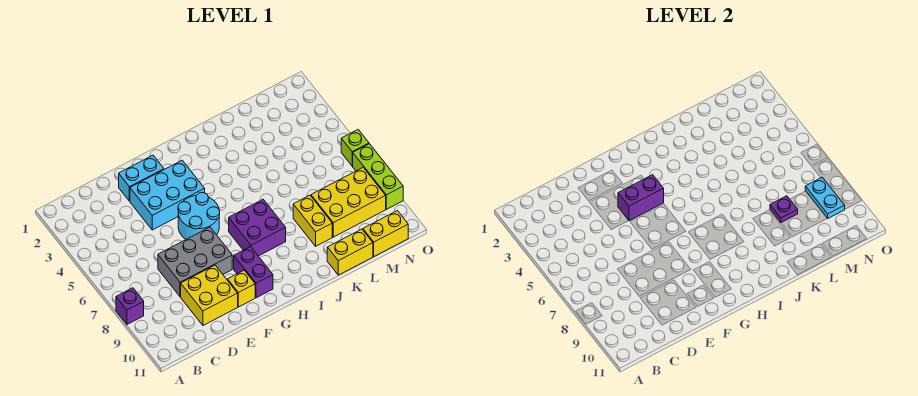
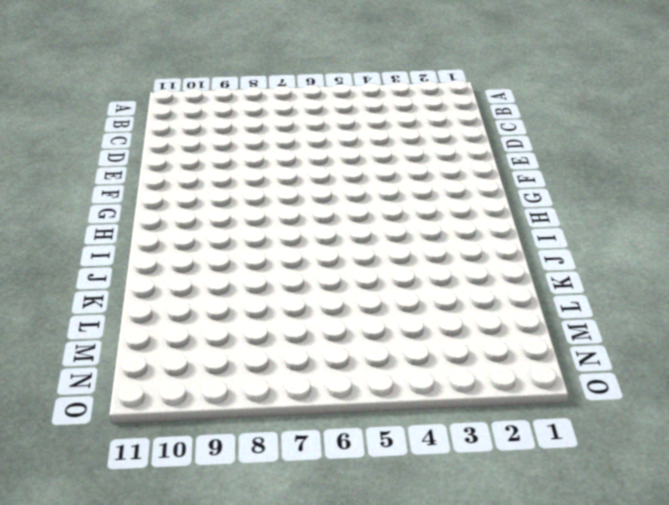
none -> purple 1x1 brick [116,288,144,324]
none -> grey 2x3 brick [158,227,232,297]
none -> yellow 2x2 brick [181,265,238,325]

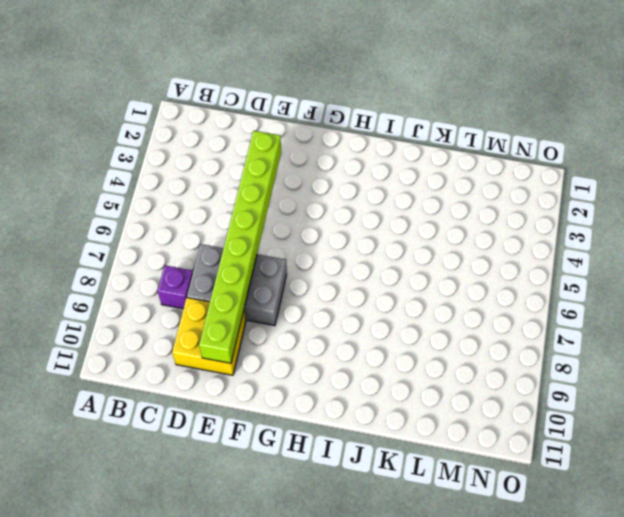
purple 1x1 brick [158,265,193,309] -> purple 1x1 brick moved to [116,288,144,324]
lime 1x8 brick [199,131,281,363] -> none
none -> cyan 1x2 brick [119,155,164,201]
none -> cyan 2x3 brick [130,161,205,230]
none -> cyan 2x2 round brick [178,193,220,239]

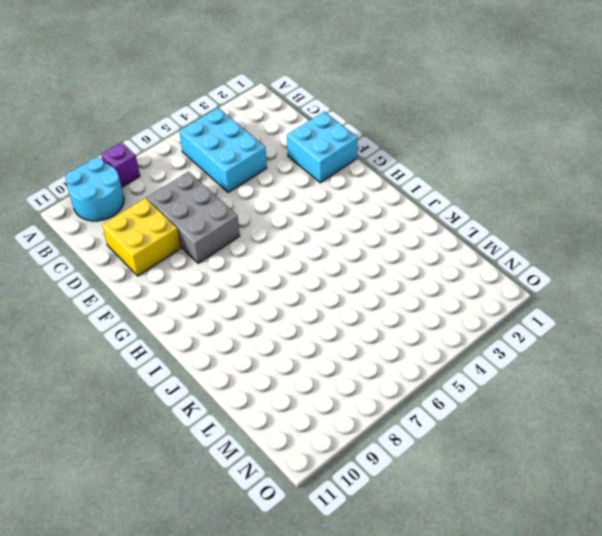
cyan 2x2 round brick [66,158,124,221] -> cyan 2x2 round brick moved to [178,193,220,239]
cyan 2x3 brick [179,108,267,192] -> cyan 2x3 brick moved to [130,161,205,230]
cyan 2x2 brick [287,112,358,183] -> cyan 1x2 brick [119,155,164,201]
none -> yellow 1x1 brick [228,270,255,307]
none -> purple 1x2 brick [234,247,273,298]
none -> purple 2x2 brick [229,200,286,256]

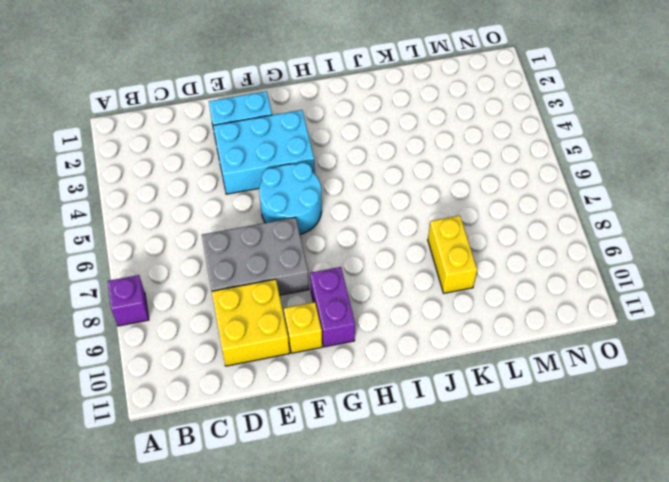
none -> purple 2x2 brick [229,200,286,256]
none -> yellow 1x2 brick [327,229,373,275]
none -> yellow 2x3 brick [311,168,386,237]

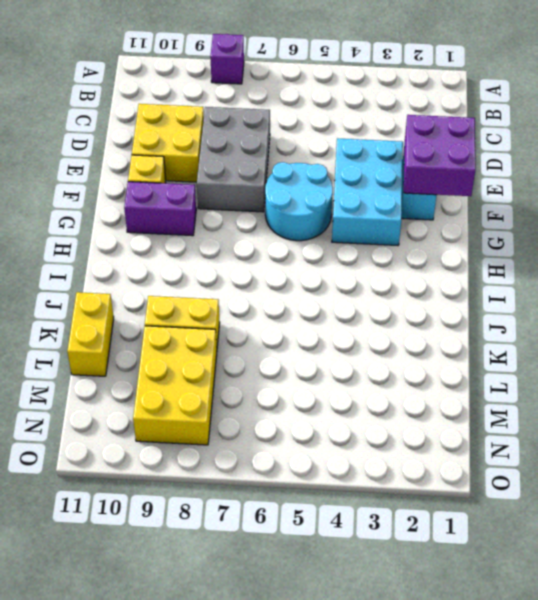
purple 2x2 brick [404,115,475,196] -> purple 2x2 brick moved to [229,200,286,256]
none -> yellow 1x2 brick [363,211,408,256]
none -> lime 1x1 brick [341,130,369,166]
none -> lime 1x3 brick [353,144,403,209]

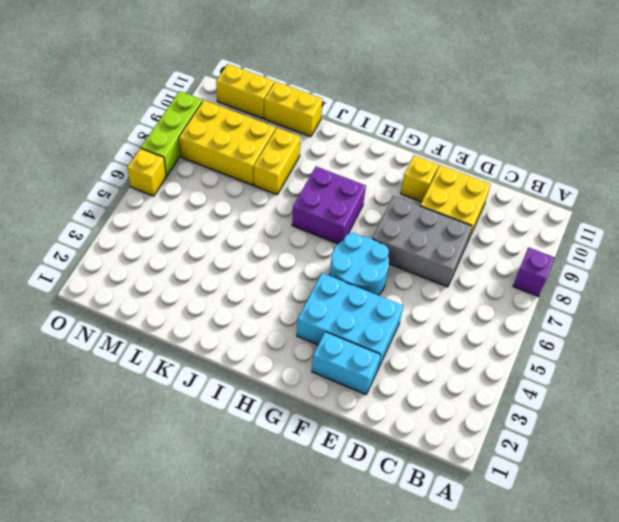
yellow 1x1 brick [127,148,166,196] -> lime 1x1 brick [341,130,369,166]
none -> purple 1x2 brick [234,247,273,298]
none -> purple 1x2 brick [618,175,664,221]
none -> purple 1x1 plate [770,196,798,222]

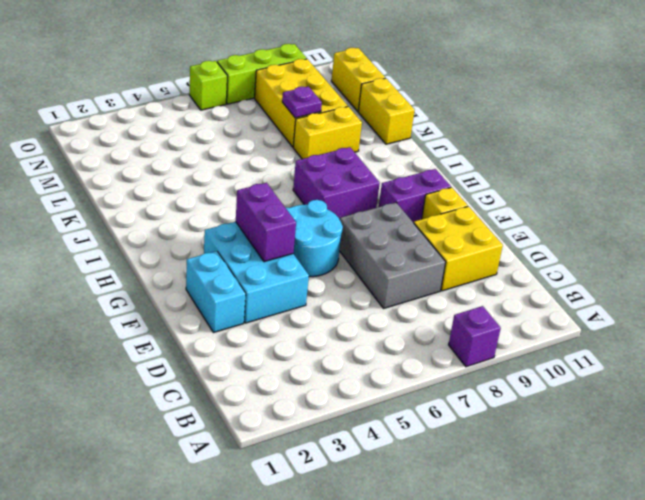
none -> cyan 1x2 plate [805,177,845,218]

